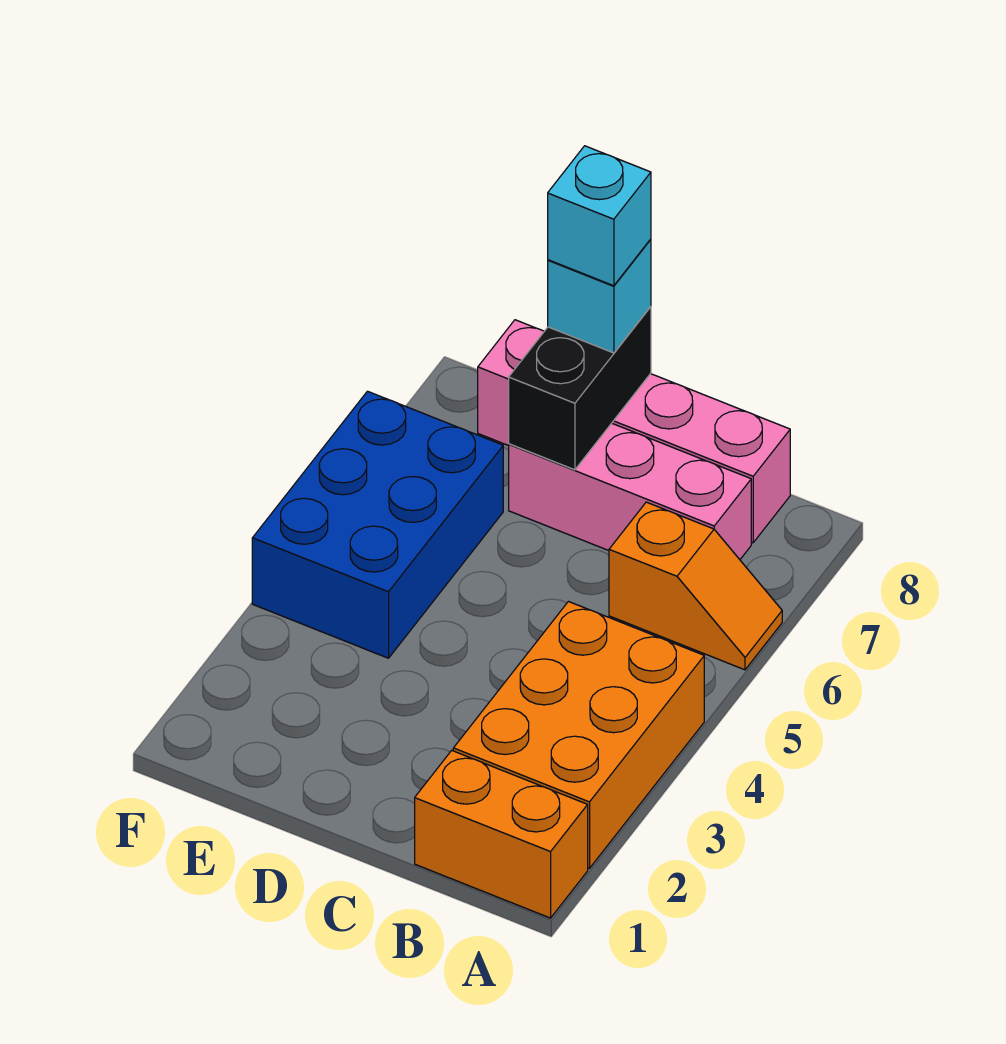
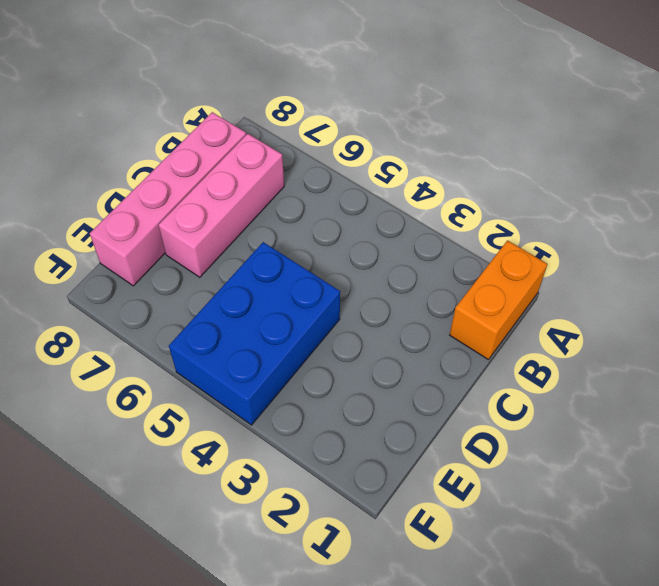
blue 2x3 brick [169,242,340,425] -> blue 2x3 brick turned to [252,391,503,658]
none -> orange 2x3 brick [453,602,704,868]
none -> orange 1x2 slope [609,502,782,670]

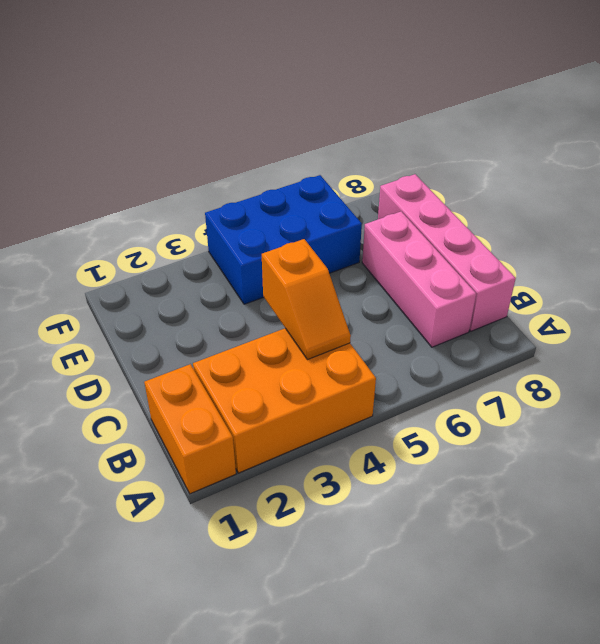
orange 1x2 slope [262,239,351,360] -> orange 1x2 slope moved to [609,502,782,670]
none -> black 1x2 brick [509,306,651,470]
none -> cyan 1x1 brick [548,239,651,353]

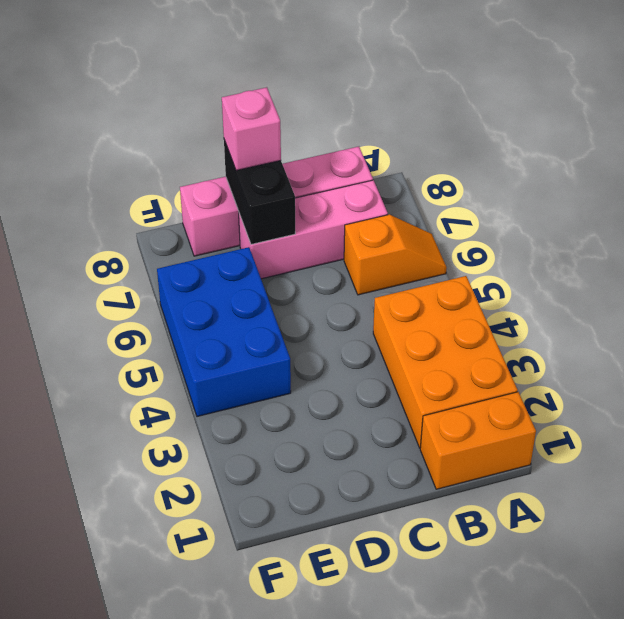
pink 1x1 brick [222,87,281,170] -> cyan 1x1 brick [548,239,651,353]
none -> cyan 1x1 brick [548,146,651,286]

